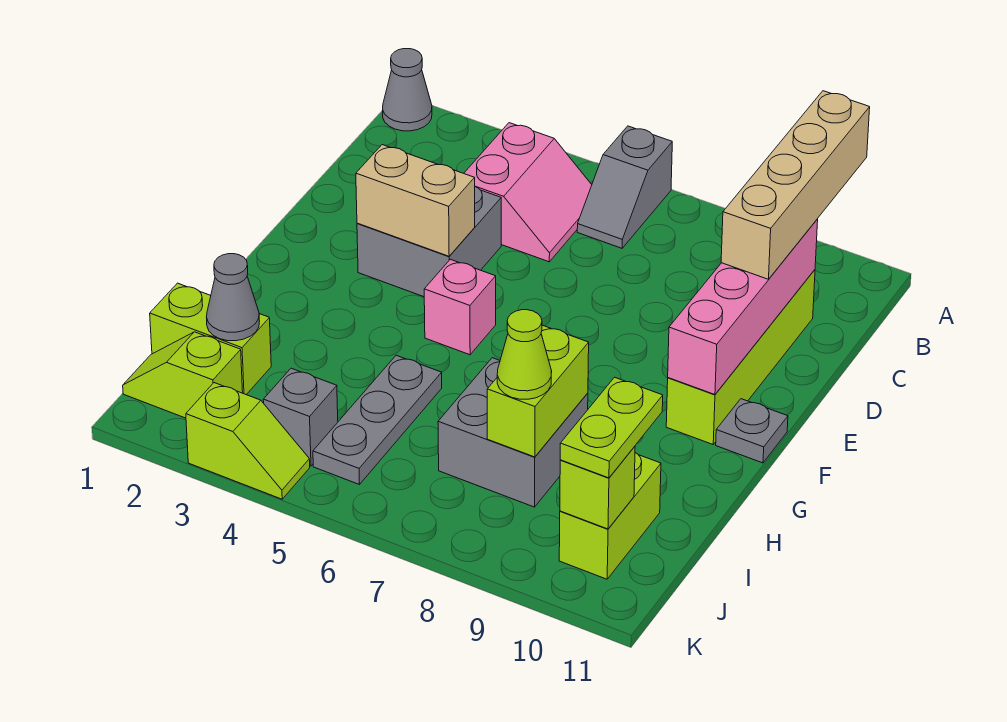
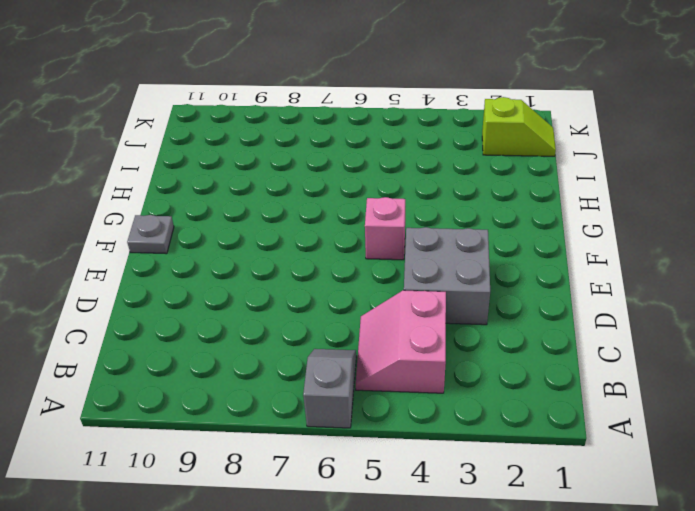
none -> grey 1x1 cone [383,49,432,131]
none -> lime 1x4 brick [666,270,815,444]
none -> grey 1x3 plate [313,355,442,485]

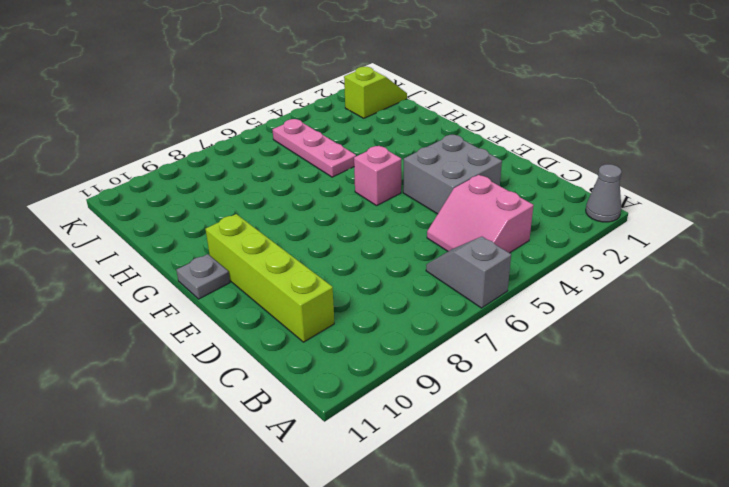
pink 1x3 plate [272,119,356,177] -> grey 1x3 plate [313,355,442,485]
none -> grey 2x2 brick [438,358,588,507]
none -> lime 1x2 brick [150,283,271,395]
none -> lime 1x2 brick [559,453,661,579]

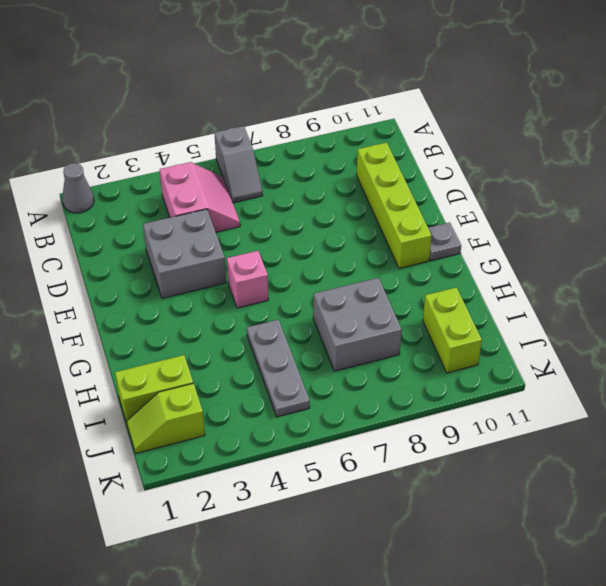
none -> grey 1x1 brick [263,368,338,466]
none -> lime 1x2 slope [186,383,310,499]
none -> pink 1x4 brick [668,219,818,395]

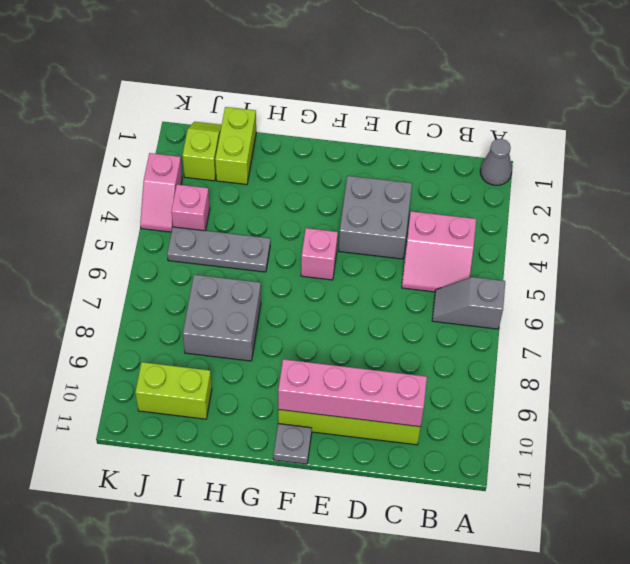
pink 1x1 brick [171,185,210,231] -> grey 1x1 brick [263,368,338,466]
pink 1x2 slope [140,153,182,232] -> lime 1x2 slope [186,383,310,499]
none -> tan 1x2 brick [356,145,475,256]
none -> lime 1x2 brick [487,325,589,457]
none -> grey 1x1 cone [206,254,260,341]

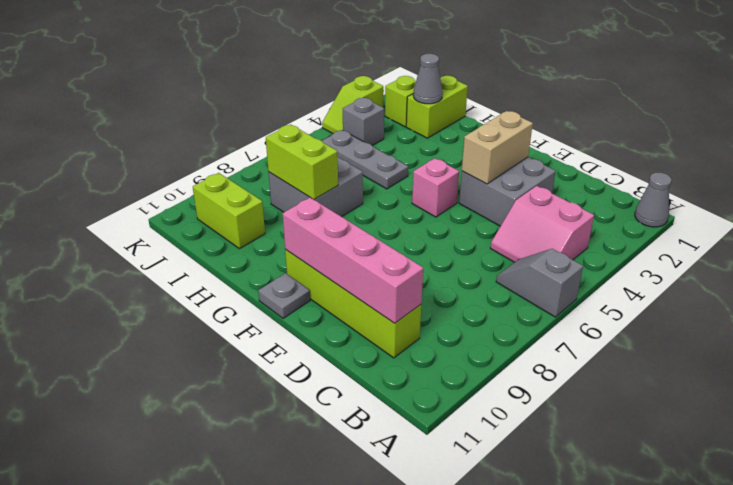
none -> lime 1x1 brick [560,446,635,529]
none -> tan 1x4 brick [721,91,870,279]
none -> lime 1x1 cone [497,310,552,399]

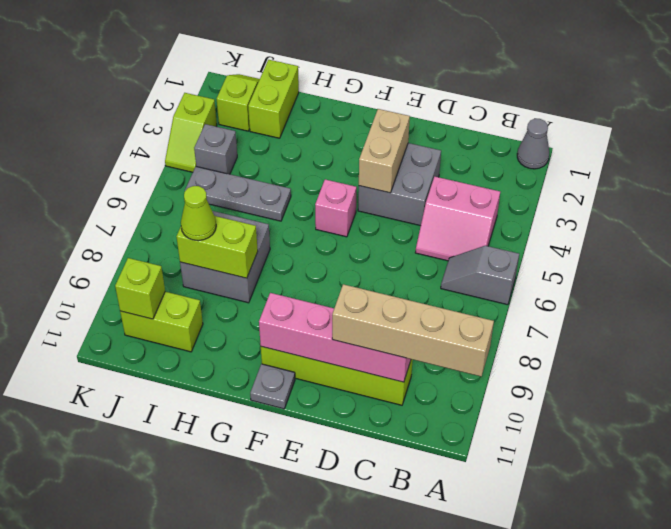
none -> grey 1x1 cone [206,254,260,341]
none -> lime 1x2 plate [560,377,663,478]

